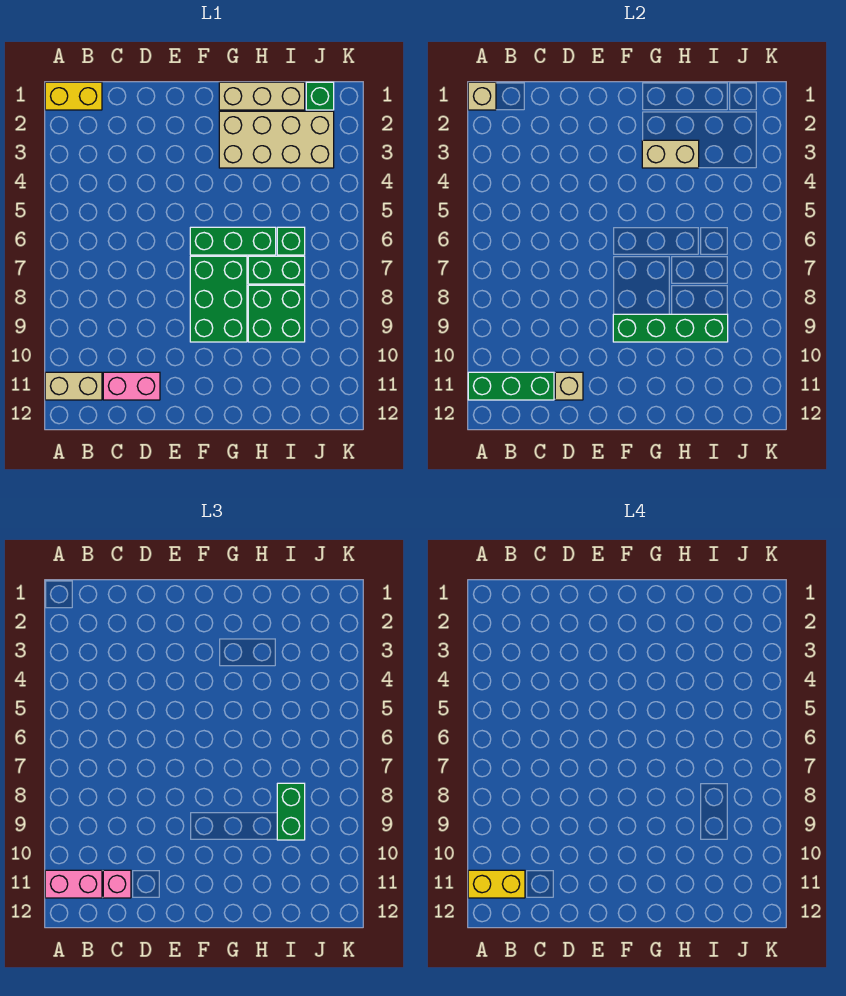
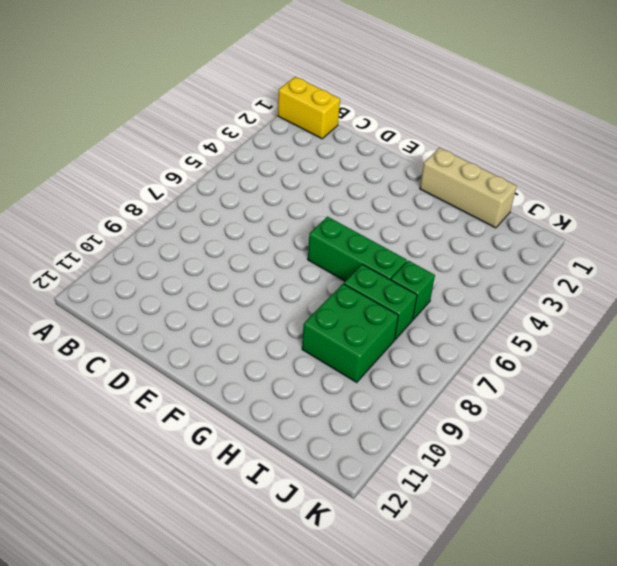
none -> tan 1x2 brick [45,372,102,400]
none -> pink 1x2 brick [103,372,160,400]
none -> green 2x3 brick [190,256,247,342]

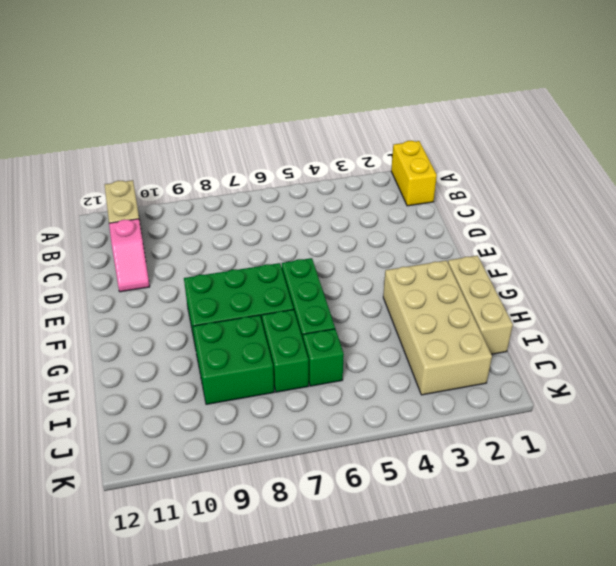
pink 1x2 slope [109,219,150,292] -> pink 1x2 brick [103,372,160,400]
none -> green 1x1 brick [306,82,334,110]
none -> tan 1x1 brick [468,82,496,110]
none -> green 1x3 brick [468,372,554,400]

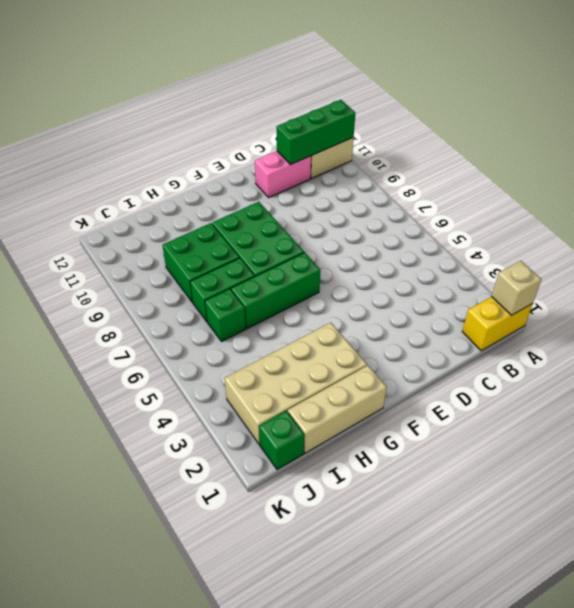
none -> tan 1x1 brick [555,372,583,400]
none -> green 1x4 brick [613,314,728,342]
none -> tan 1x2 brick [642,140,699,168]

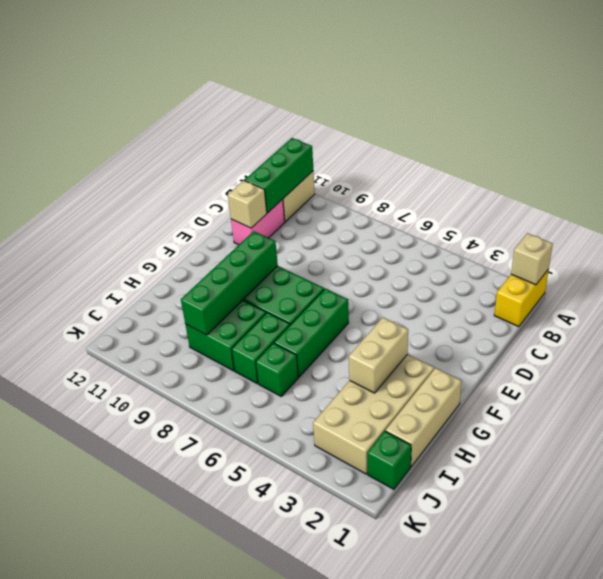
none -> pink 1x2 brick [45,870,102,898]
none -> pink 1x1 brick [103,870,131,898]
none -> green 1x2 brick [277,783,305,840]

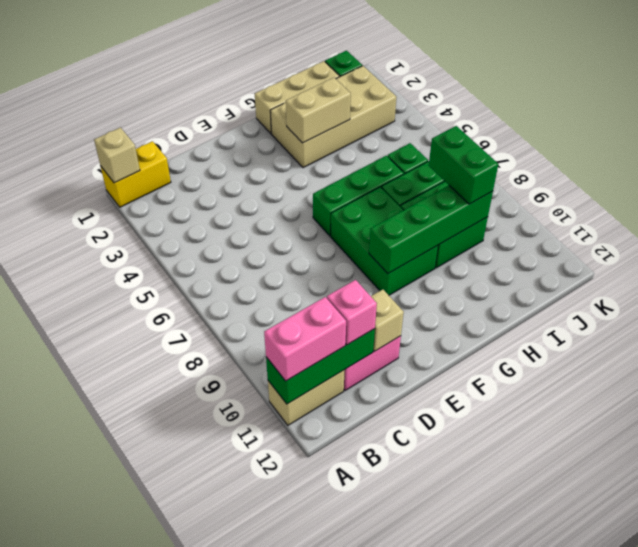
none -> yellow 1x2 brick [468,870,525,898]

